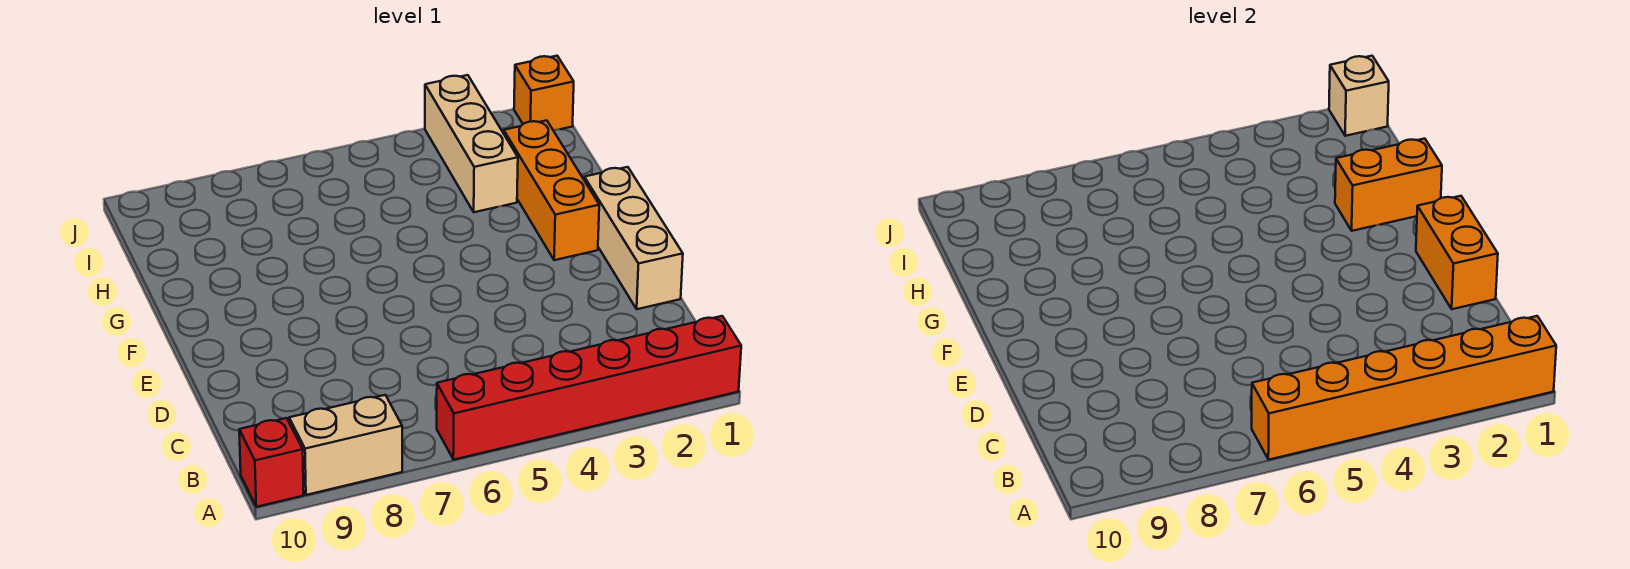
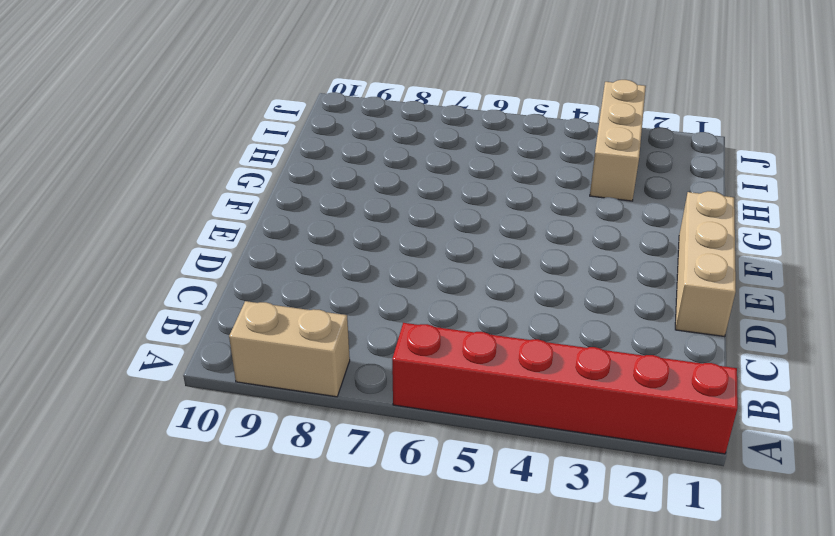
none -> red 1x1 brick [239,418,304,507]
none -> orange 1x3 brick [504,120,599,260]

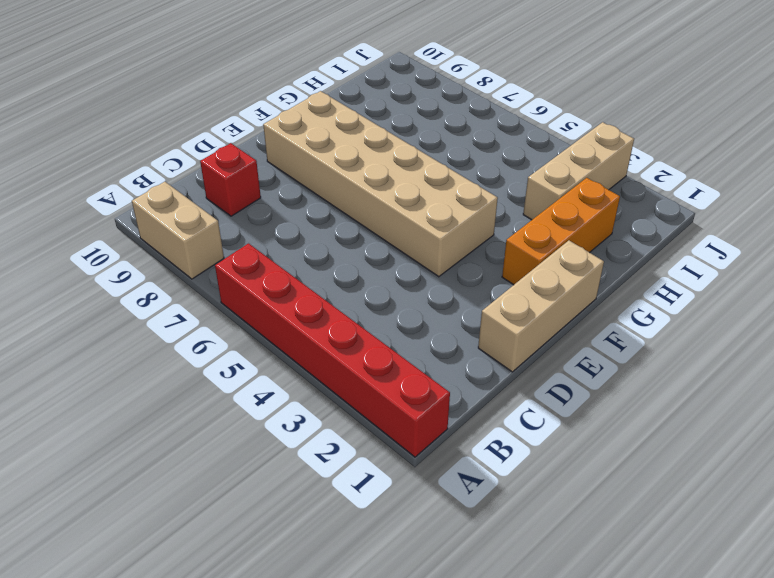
red 1x1 brick [200,143,261,216] -> red 1x1 brick moved to [239,418,304,507]
tan 2x6 brick [263,91,498,277] -> none
none -> orange 1x1 brick [514,56,574,131]
none -> orange 1x6 brick [1252,316,1556,460]

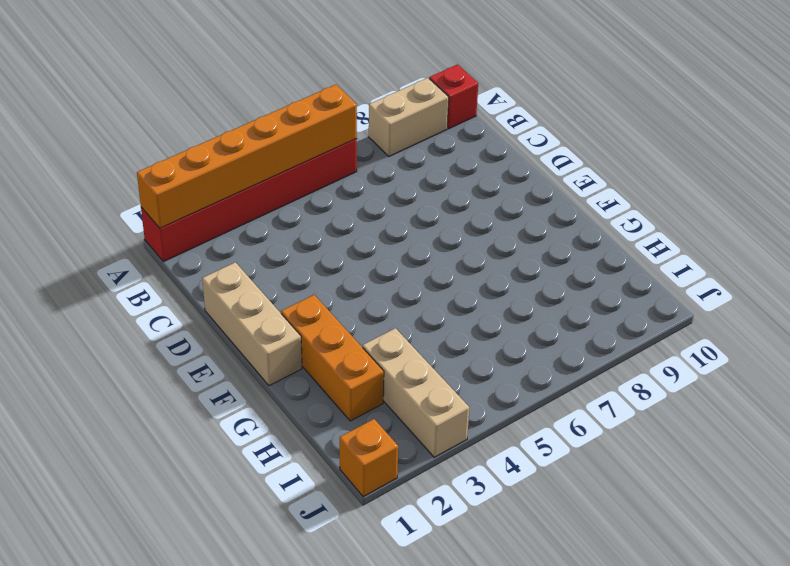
none -> orange 1x2 brick [1416,196,1498,309]
none -> orange 1x2 brick [1335,139,1442,231]

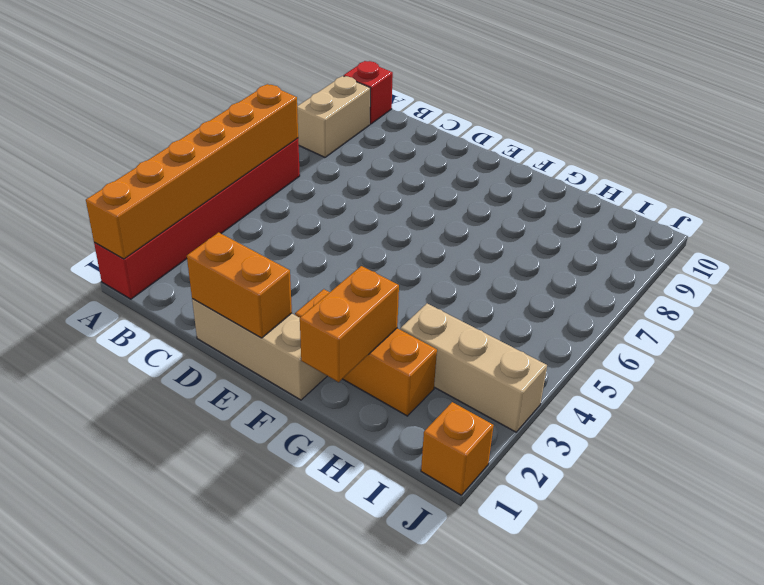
none -> tan 1x1 brick [1329,56,1389,136]

